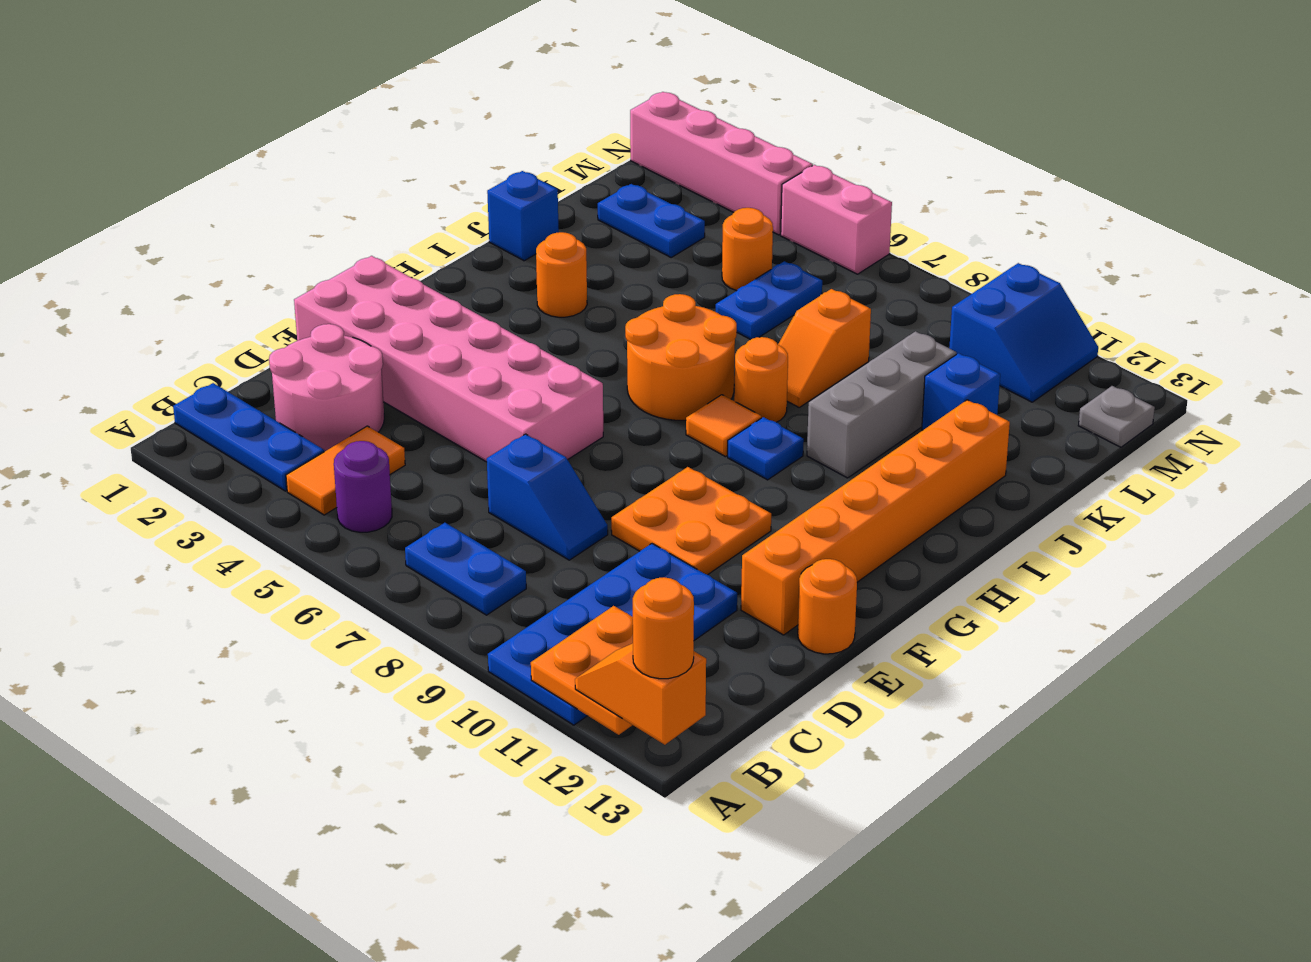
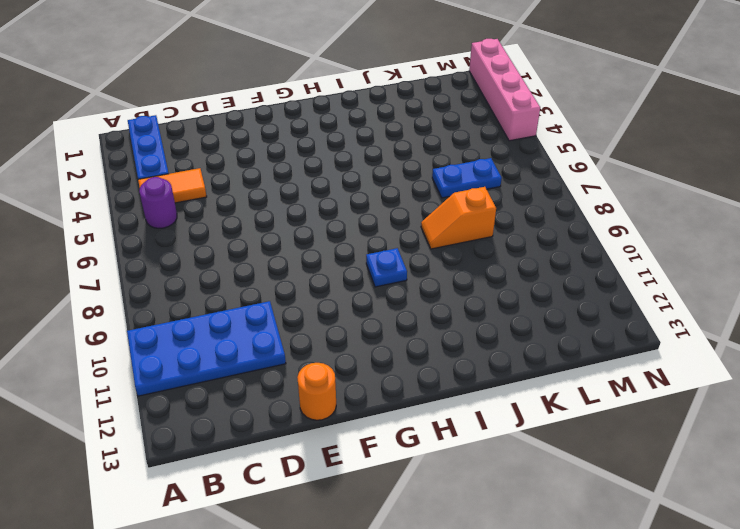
none -> blue 1x2 plate [405,523,526,615]
none -> pink 2x2 round brick [269,324,384,452]
none -> blue 1x2 slope [487,434,608,560]
none -> pink 2x6 brick [294,256,603,462]

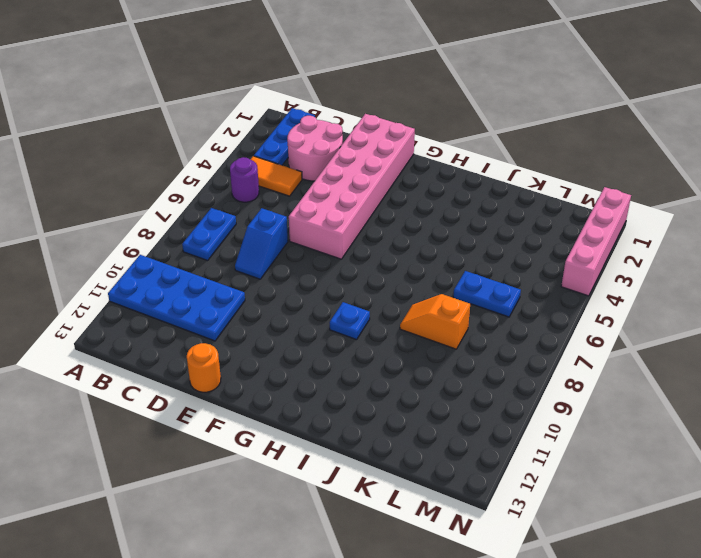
none -> orange 2x2 plate [611,467,771,575]
none -> orange 1x6 brick [741,400,1010,635]
none -> orange 2x2 round brick [625,294,737,420]
none -> orange 1x1 tile [686,395,761,457]

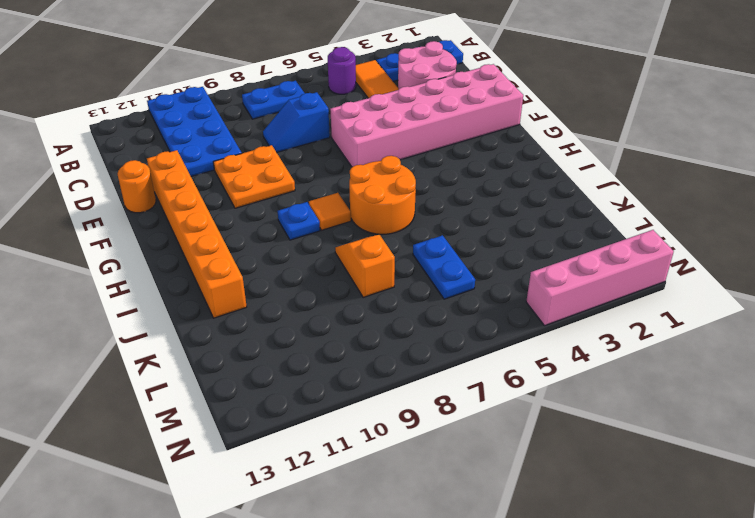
none -> orange 1x1 round brick [536,232,587,317]
none -> orange 1x1 round brick [734,337,788,422]
none -> grey 1x3 brick [807,331,956,478]
none -> blue 1x1 brick [487,171,559,261]

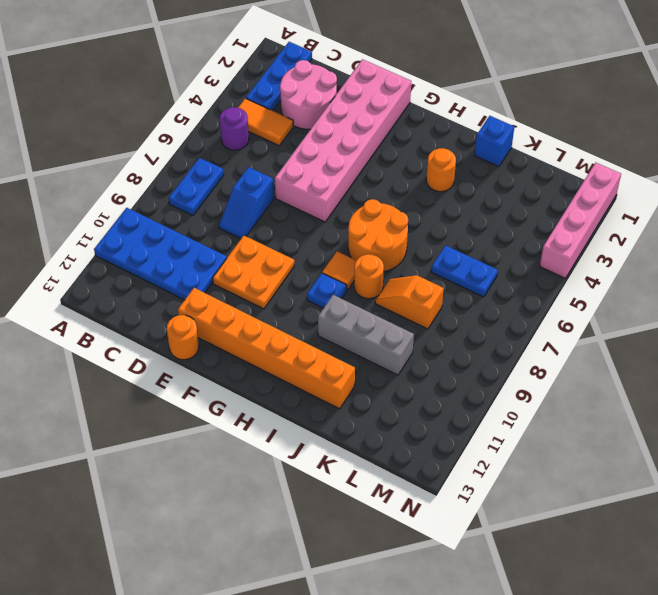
none -> blue 1x1 brick [922,353,1000,430]
none -> blue 1x2 plate [598,184,705,257]
none -> orange 1x1 round brick [722,208,773,291]
none -> blue 2x2 slope [949,263,1098,402]

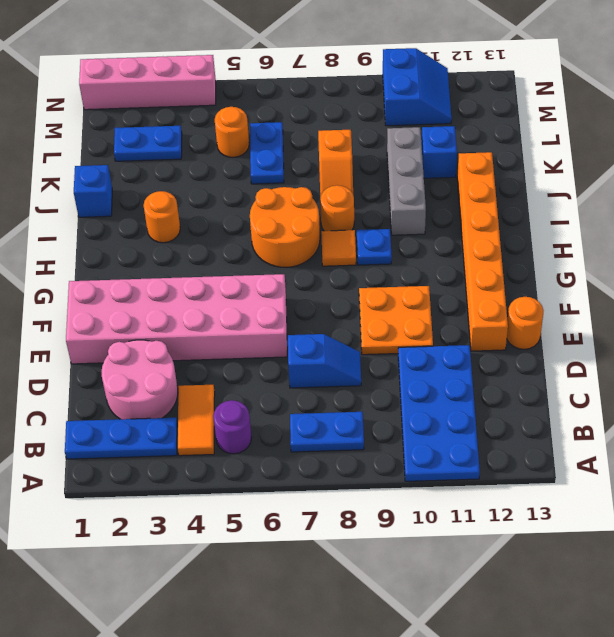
none -> grey 1x1 plate [1078,386,1155,447]
none -> pink 1x2 brick [781,165,892,274]
none -> orange 2x2 plate [531,606,633,735]
none -> orange 1x2 slope [575,643,706,745]

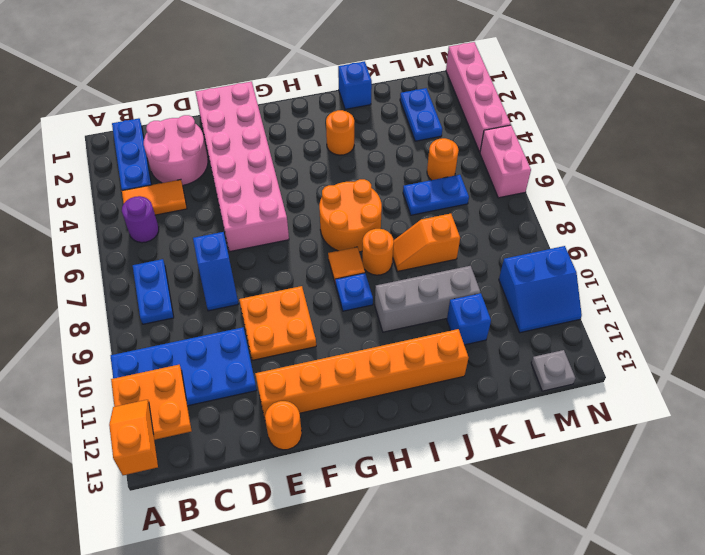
none -> orange 1x1 round brick [633,577,694,679]

